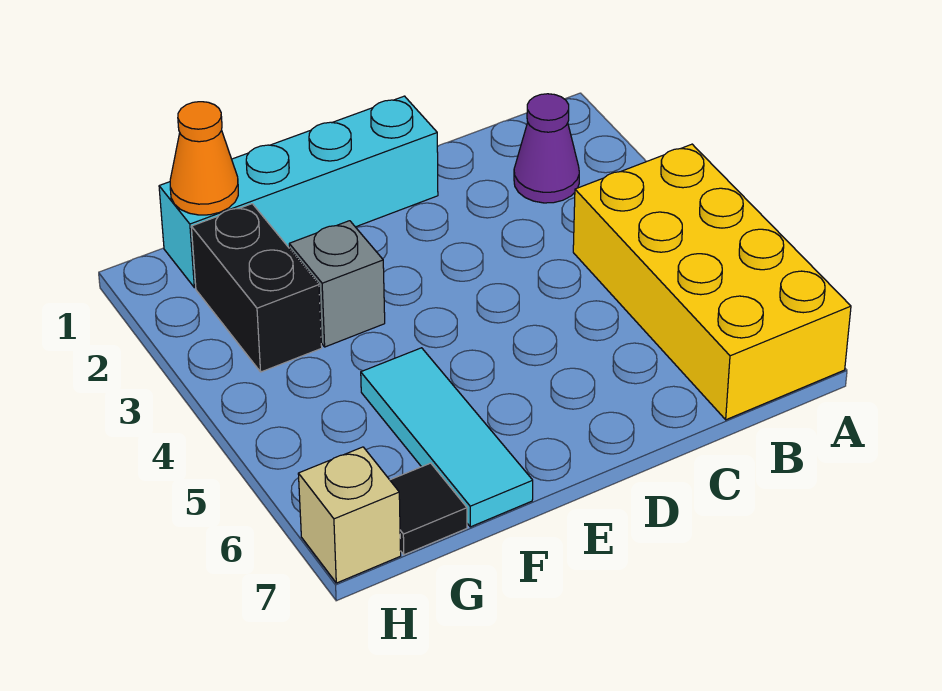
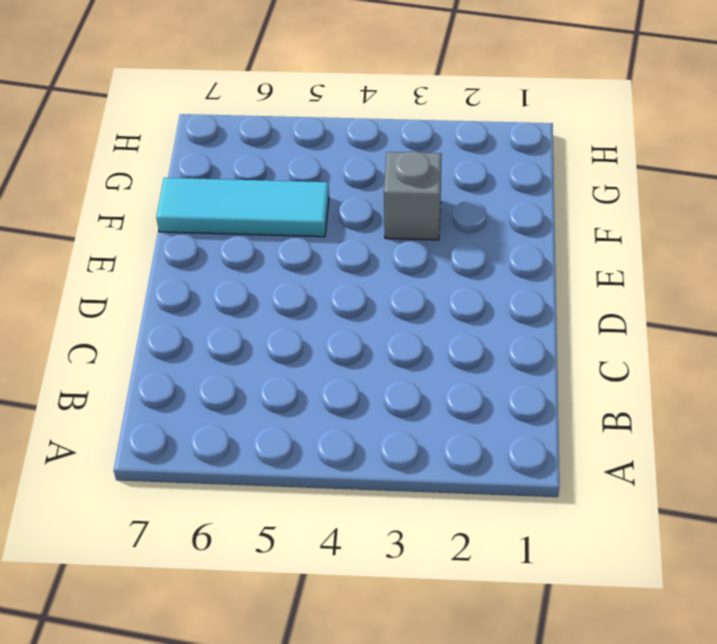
none -> yellow 2x4 brick [573,144,851,420]
none -> purple 1x1 cone [514,94,579,203]

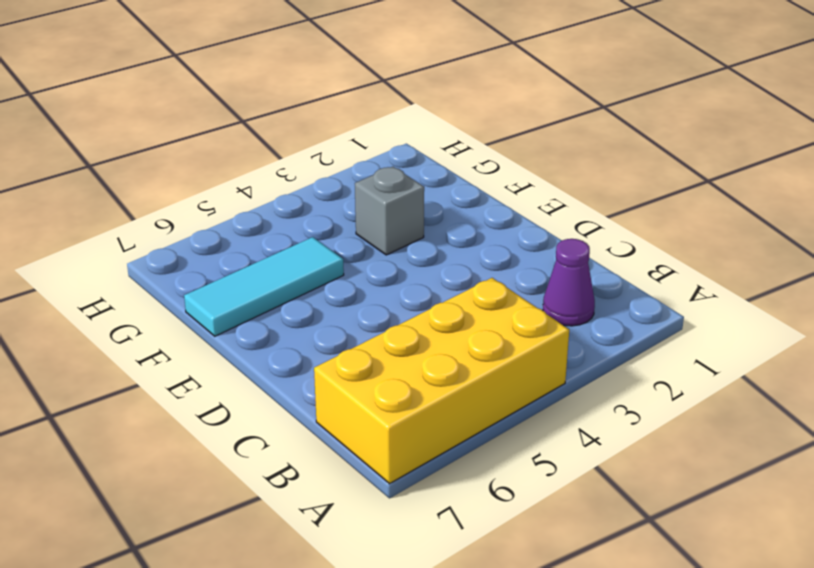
none -> cyan 1x4 brick [159,96,438,288]
none -> black 1x2 brick [191,204,322,372]

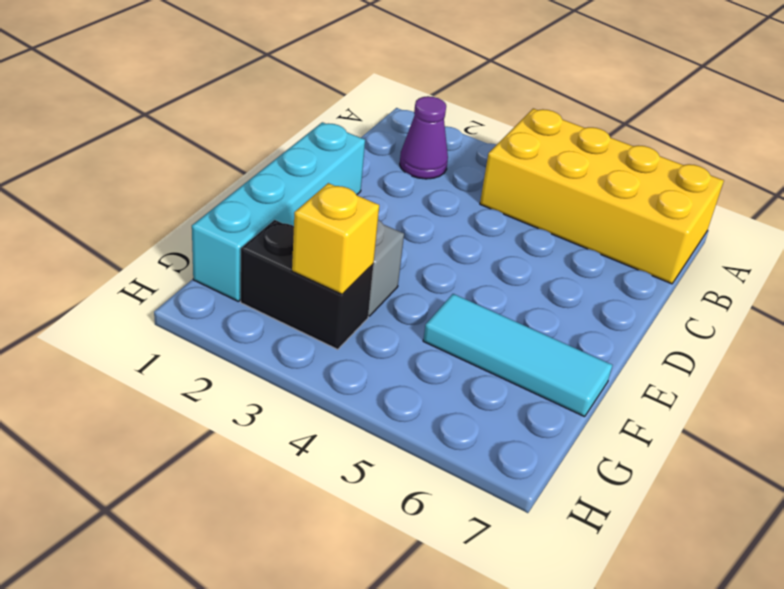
yellow 1x1 brick [292,183,379,294] -> none
none -> black 1x1 tile [390,463,467,555]
none -> tan 1x1 brick [298,447,401,583]

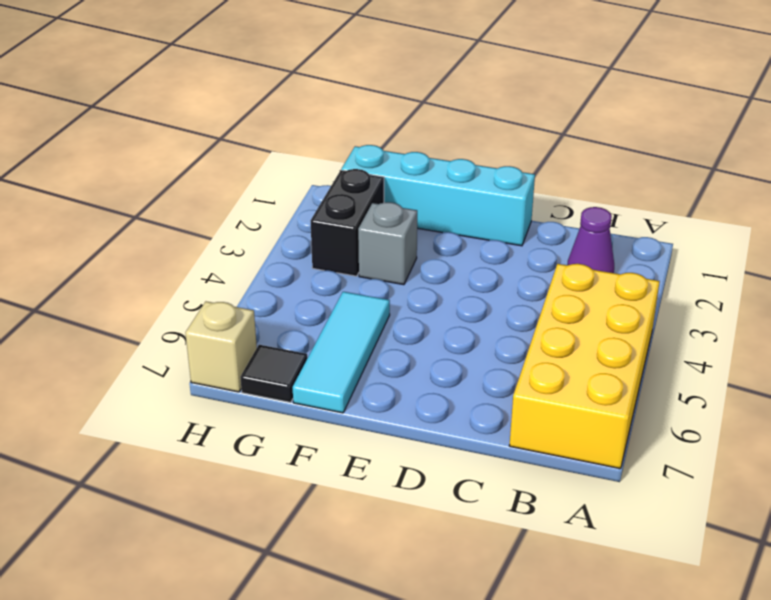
none -> orange 1x1 cone [170,102,238,215]

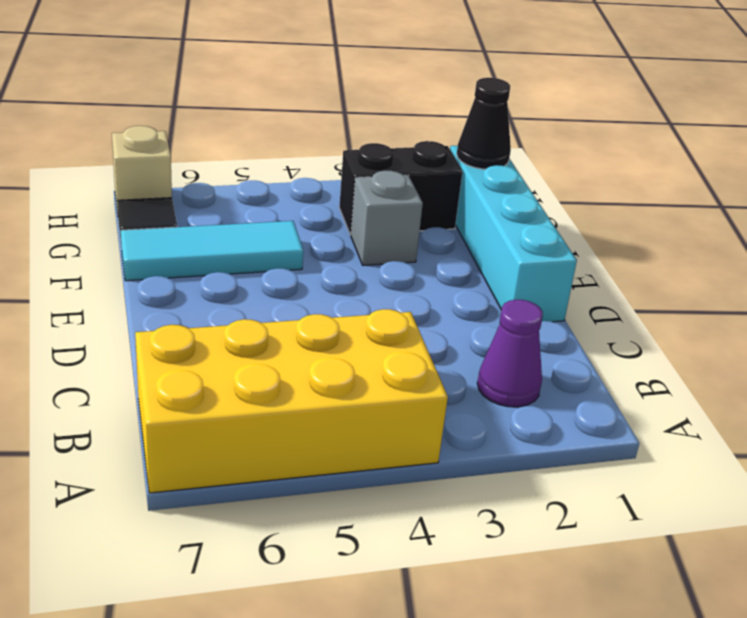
black 1x1 cone [457,78,511,169] -> orange 1x1 cone [170,102,238,215]

